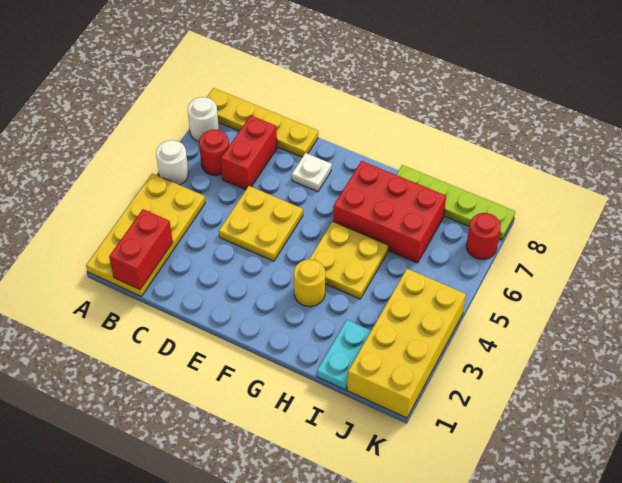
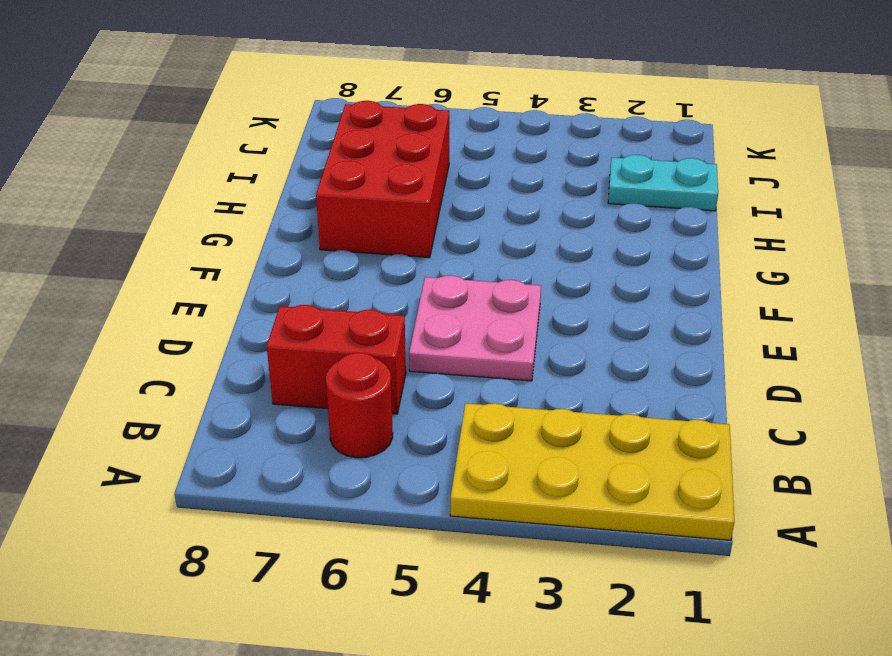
pink 2x2 plate [409,275,541,381] -> yellow 2x2 plate [219,186,303,261]
none -> white 1x1 round brick [156,140,189,185]
none -> white 1x1 round brick [188,97,219,141]
none -> yellow 1x4 plate [207,88,318,157]

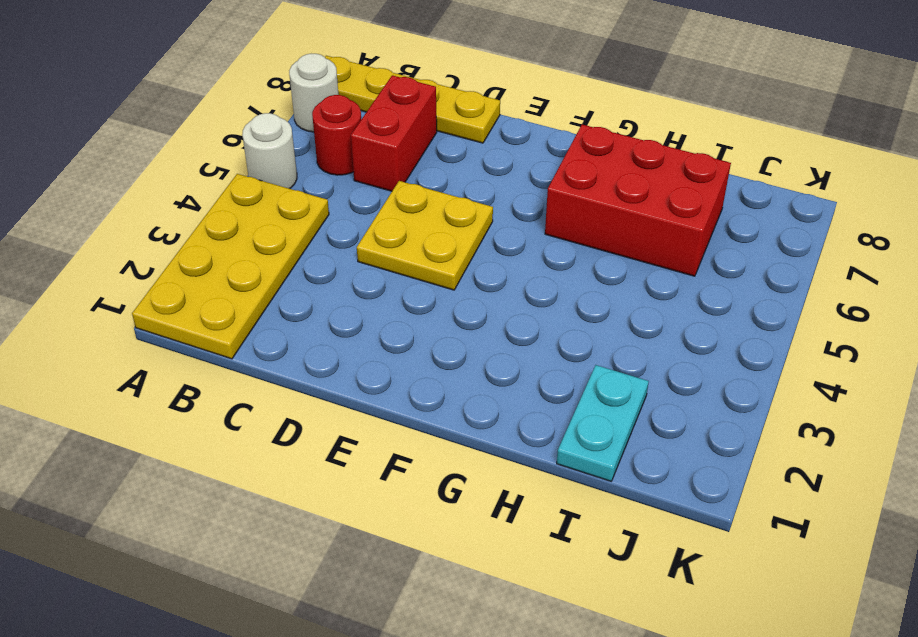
none -> white 1x1 plate [292,153,332,192]
none -> yellow 1x1 round brick [294,259,325,307]
none -> yellow 2x2 plate [309,221,388,299]

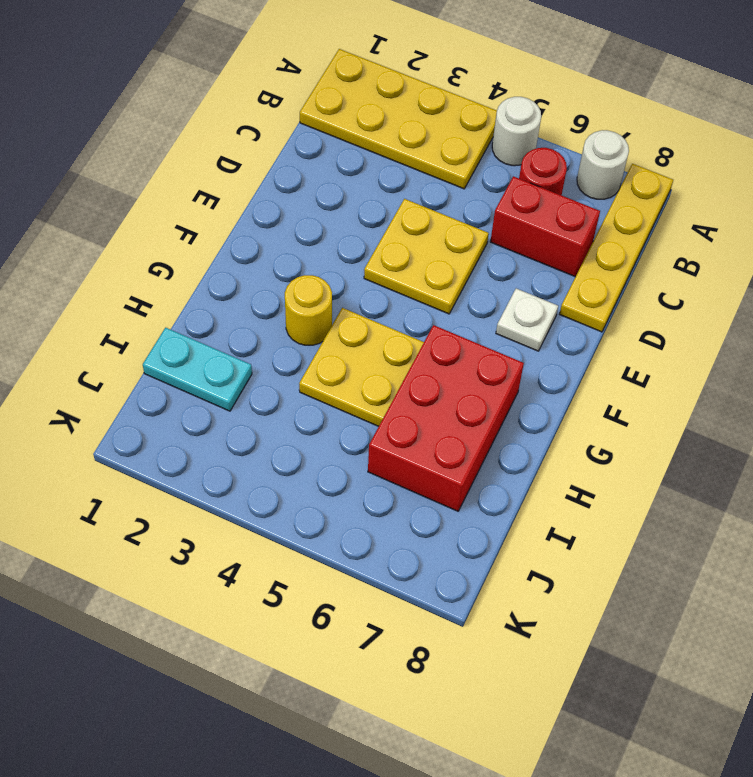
none -> lime 1x4 plate [396,165,515,240]
none -> yellow 2x4 brick [347,269,466,418]
none -> red 1x1 round brick [466,213,501,259]

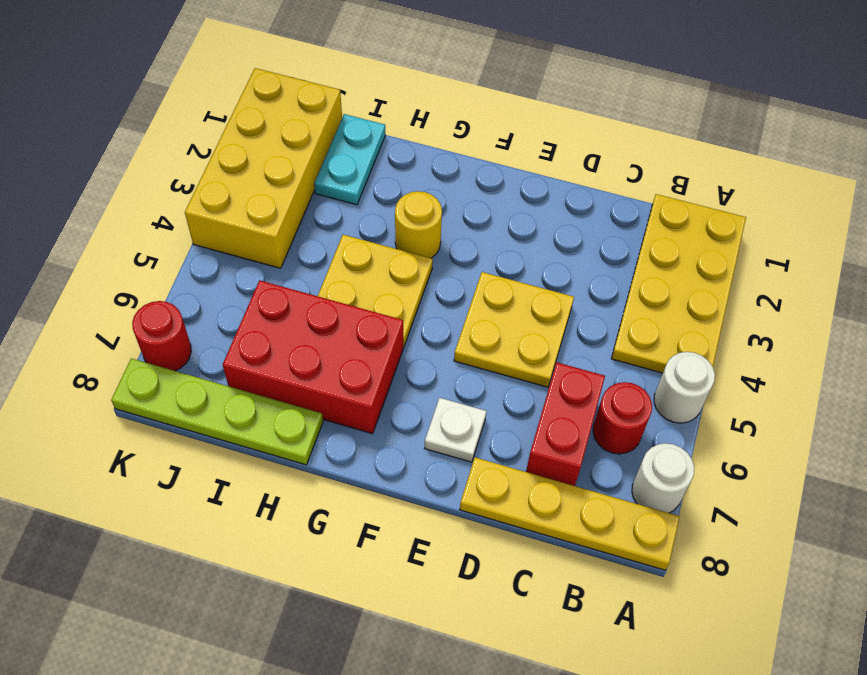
none -> red 1x2 brick [109,209,173,290]

